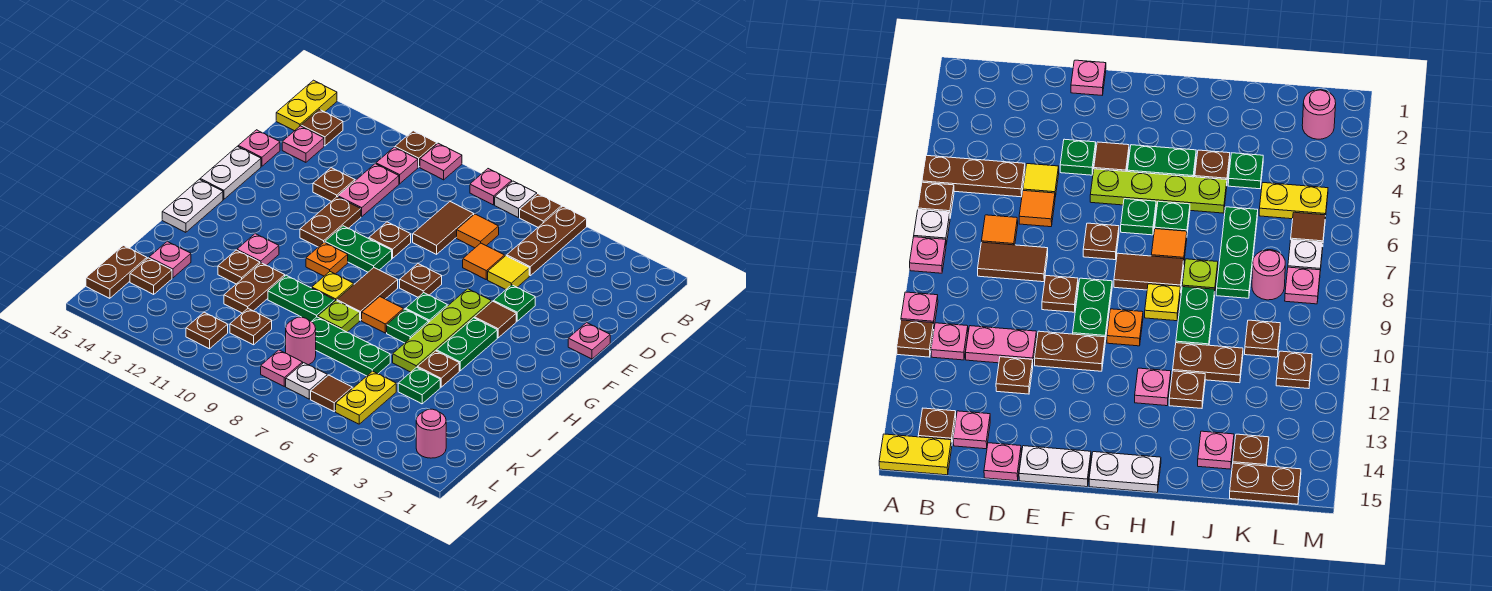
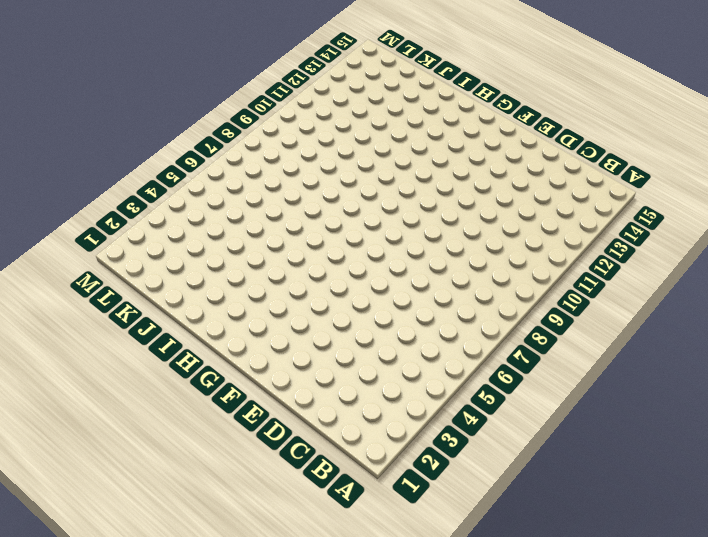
none -> brown 1x3 plate [507,206,587,276]
none -> brown 1x1 plate [520,194,562,227]
none -> white 1x1 plate [495,181,537,218]
none -> pink 1x1 plate [470,169,512,205]

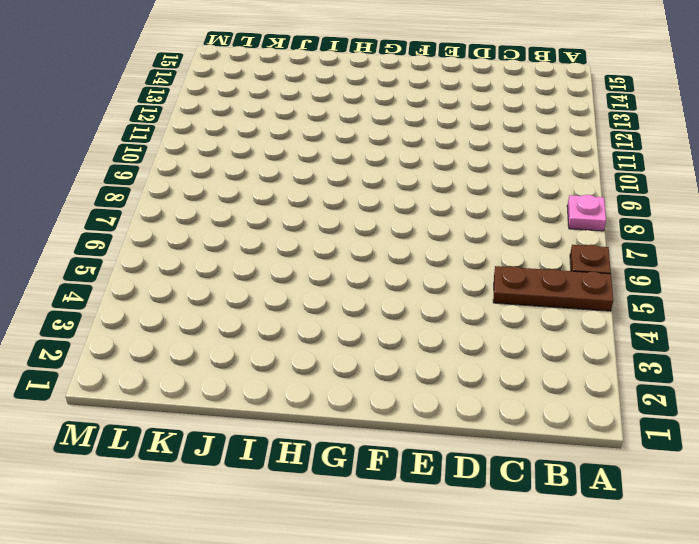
none -> white 1x1 plate [495,181,537,218]
none -> pink 1x1 plate [420,143,462,180]
none -> brown 1x1 plate [395,131,437,167]
none -> yellow 1x2 plate [276,80,337,131]

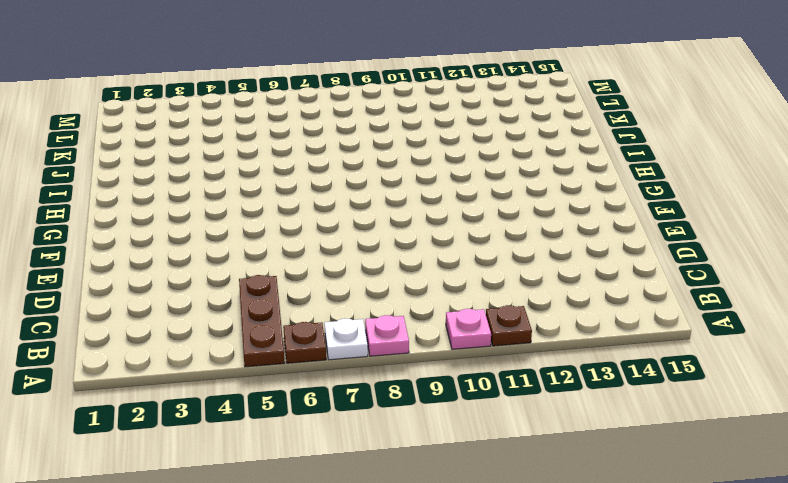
none -> yellow 1x2 plate [276,80,337,131]
none -> pink 1x1 plate [376,147,418,184]
none -> brown 1x1 plate [301,109,343,146]
none -> orange 1x1 tile [457,214,499,248]

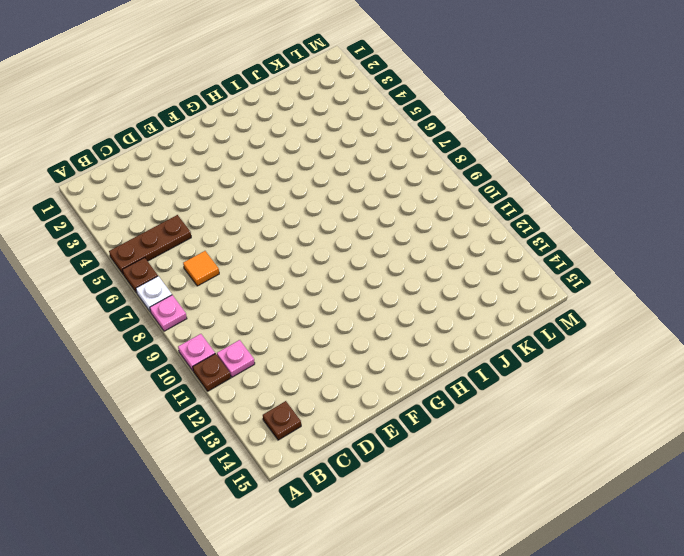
none -> yellow 1x2 plate [276,80,337,131]
none -> brown 1x2 tile [413,202,474,254]
none -> pink 1x2 plate [338,164,399,217]
none -> pink 1x1 plate [282,126,324,162]

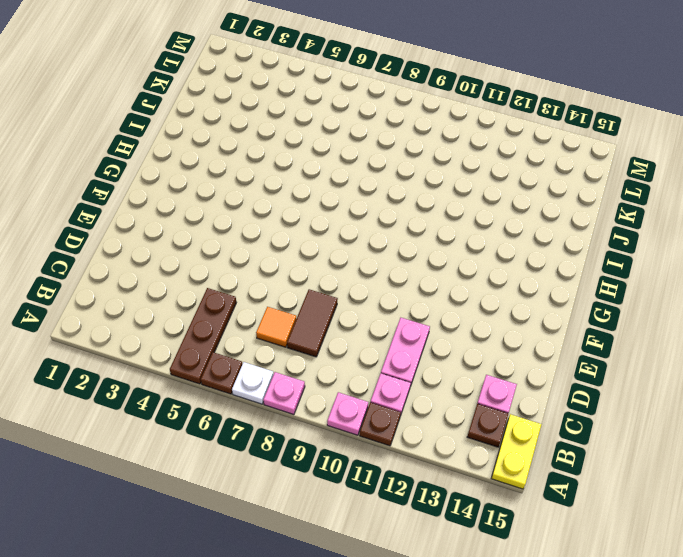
none -> yellow 1x1 tile [488,256,529,289]
none -> orange 1x1 tile [463,243,505,279]
none -> brown 1x1 plate [313,168,355,201]
none -> pink 1x1 plate [238,130,280,166]

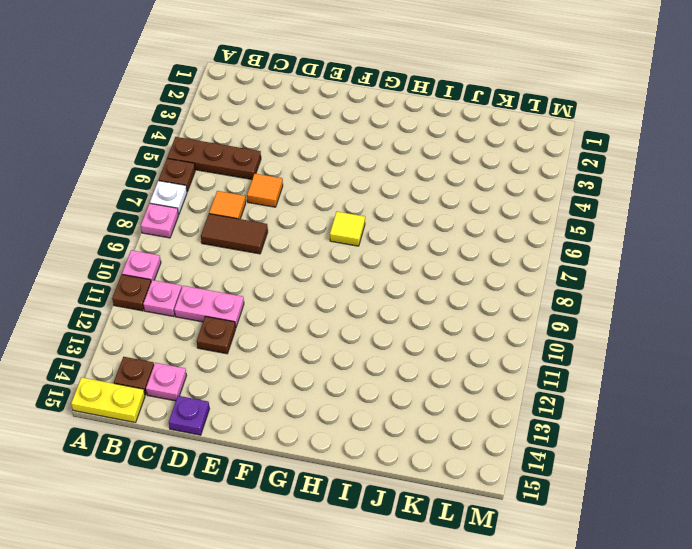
purple 1x1 plate [169,396,209,435] -> pink 1x1 plate [238,130,280,166]
yellow 1x1 tile [330,212,365,246] -> yellow 1x1 tile moved to [488,256,529,289]
none -> pink 1x1 plate [568,323,610,359]
none -> green 1x1 plate [494,285,535,321]
none -> brown 1x1 plate [369,222,411,258]
none -> brown 1x2 plate [300,197,361,247]

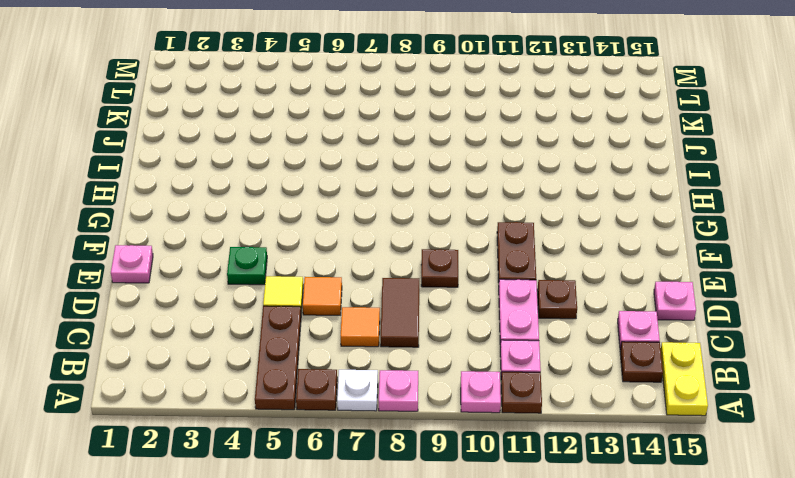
none -> white 1x2 plate [200,146,261,199]
none -> brown 1x1 tile [475,301,516,338]
none -> lime 1x4 plate [393,289,491,372]
none -> brown 1x1 plate [400,264,442,297]

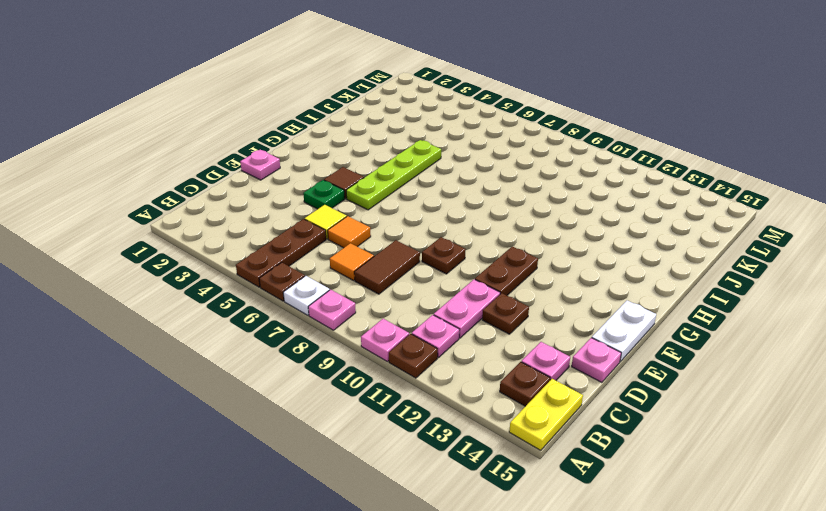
none -> brown 1x1 plate [400,264,442,297]
none -> green 1x2 plate [325,226,392,272]
none -> green 1x2 plate [437,318,497,371]
none -> green 1x1 plate [406,293,447,323]

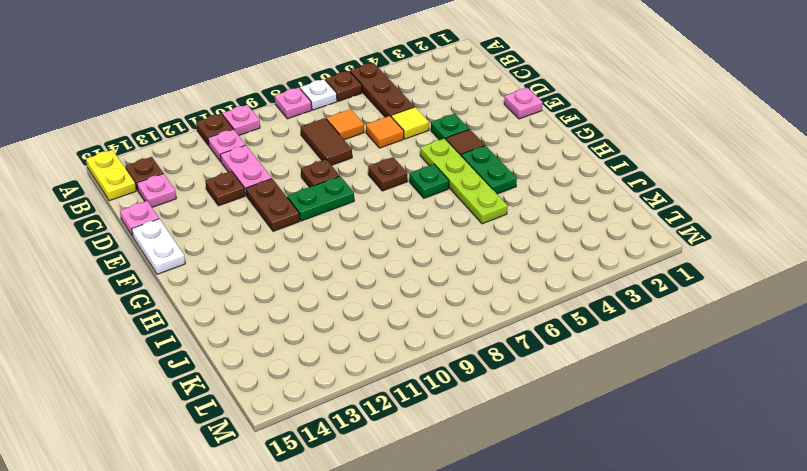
none -> brown 1x2 tile [337,268,398,321]
none -> orange 1x1 plate [306,242,348,276]
none -> white 1x2 plate [162,179,223,232]
none -> green 1x1 plate [387,309,428,343]

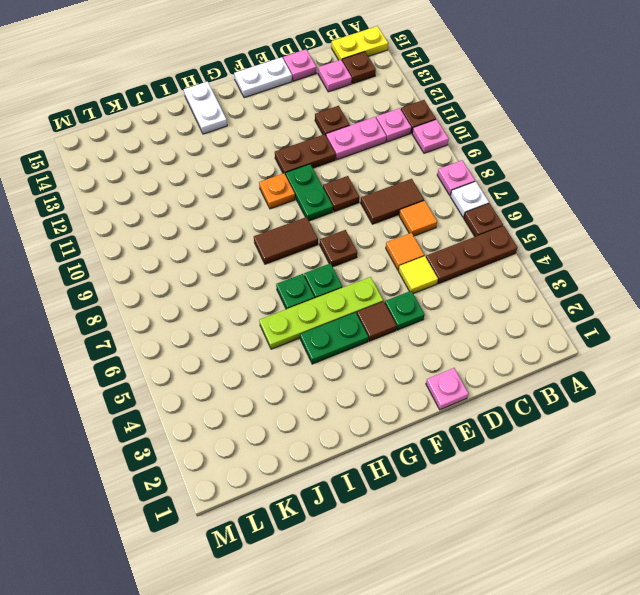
white 1x2 plate [184,82,227,134] -> white 1x2 plate turned to [162,179,223,232]
none -> orange 1x1 tile [362,297,404,333]
none -> yellow 1x1 plate [312,272,354,301]
none -> pink 1x1 plate [237,234,279,265]
none -> brown 1x1 plate [417,351,459,387]

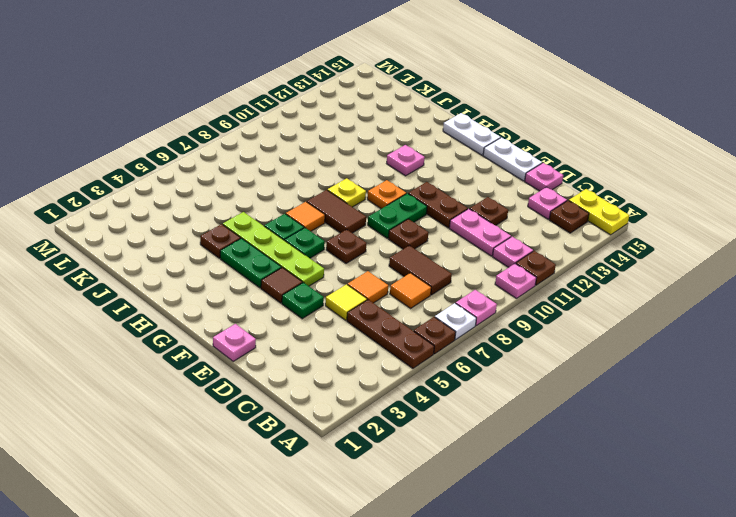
none -> lime 1x1 plate [318,301,360,332]
none -> green 1x2 plate [268,275,335,322]
none -> brown 1x2 plate [224,263,285,313]
none -> brown 1x1 plate [218,250,260,284]

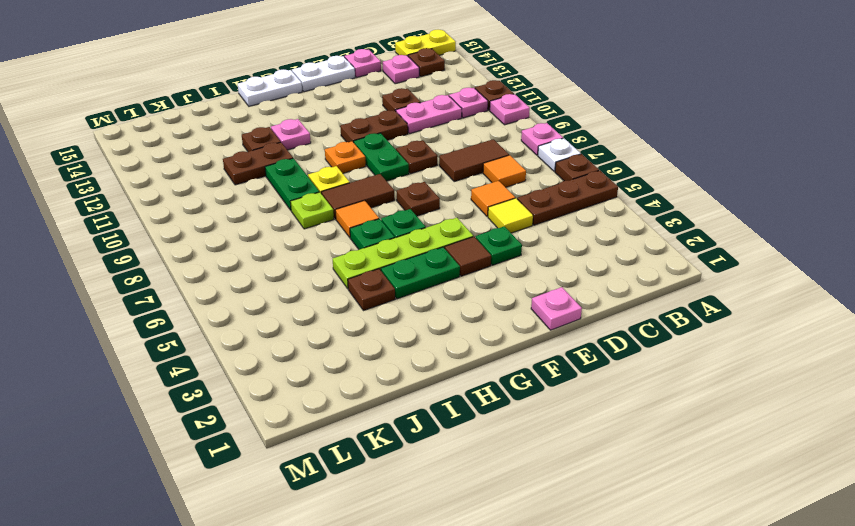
none -> green 1x1 plate [398,367,440,404]
none -> green 1x3 plate [312,317,390,376]
none -> pink 1x1 plate [149,242,191,278]
none -> yellow 1x2 plate [336,371,396,424]

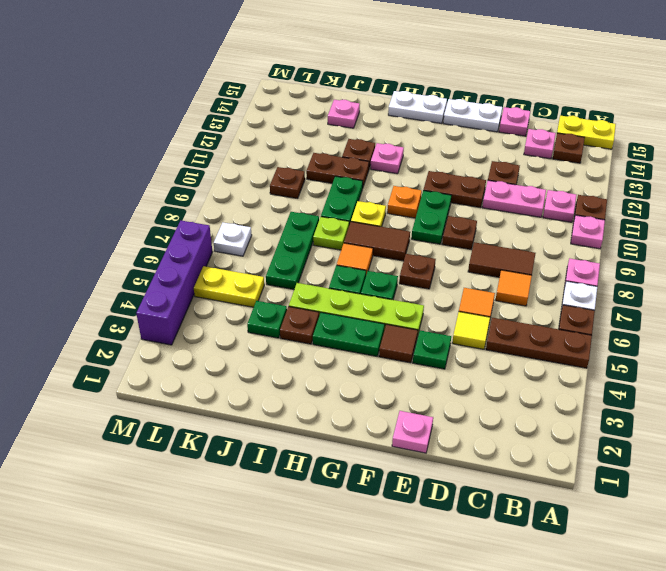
purple 1x4 brick [136,221,212,345] -> none
none -> pink 1x1 round brick [286,317,316,365]
none -> brown 1x1 plate [130,258,172,294]
none -> brown 1x2 plate [86,245,147,298]
none -> pink 1x1 round brick [416,409,446,458]

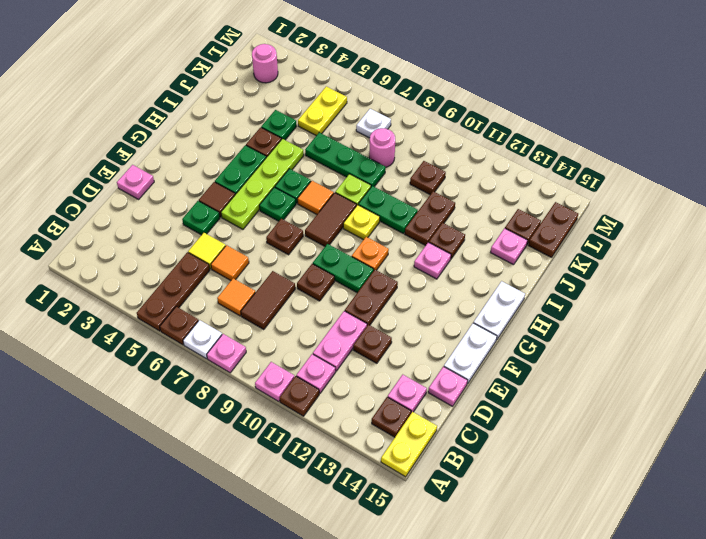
none -> brown 1x1 tile [311,375,352,411]
none -> pink 1x1 plate [261,350,303,386]
none -> brown 1x1 plate [186,312,228,349]

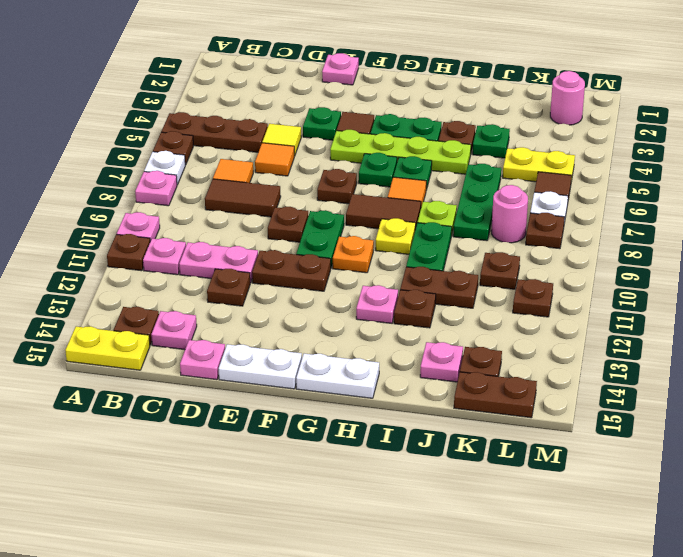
brown 1x1 plate [526,213,565,249] -> pink 1x1 plate [261,350,303,386]

